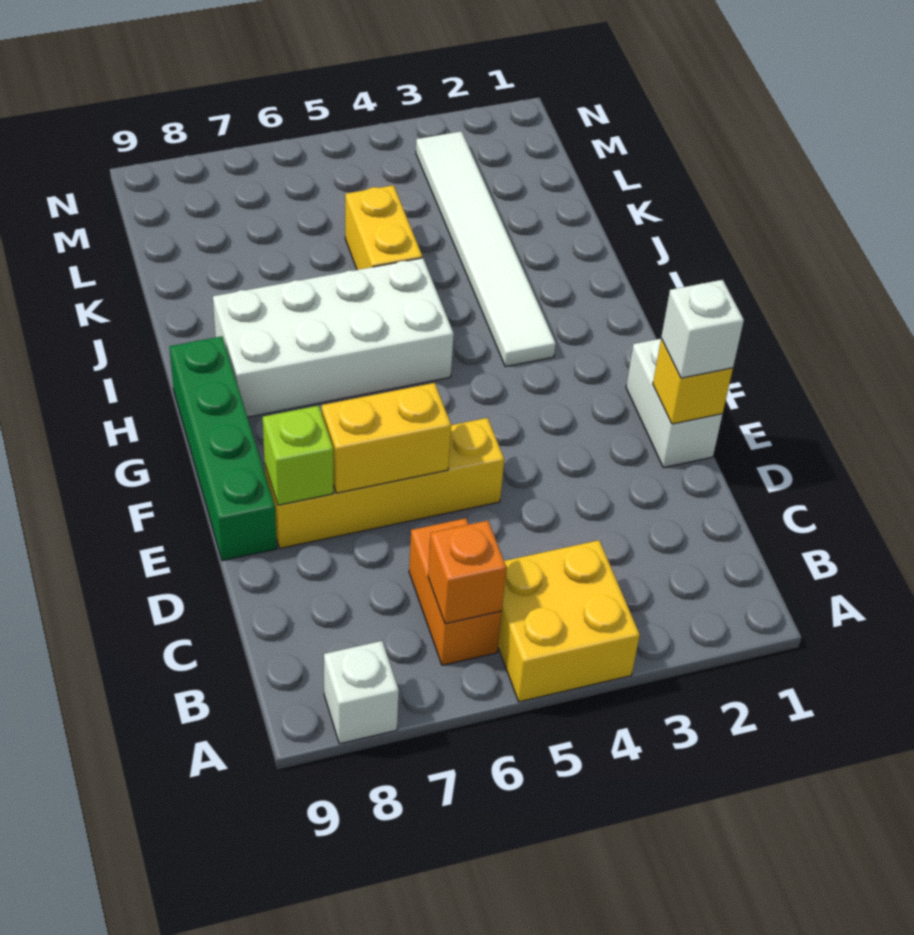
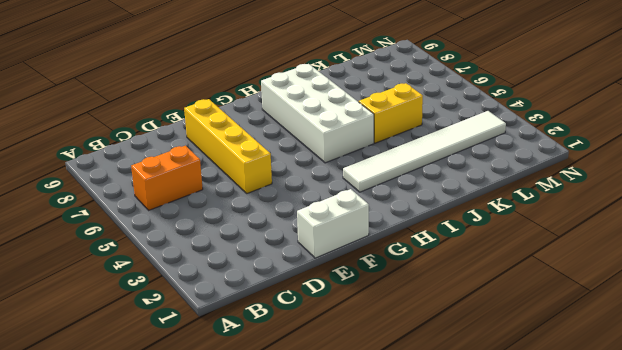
none -> yellow 2x2 brick [498,540,640,702]
none -> white 1x1 brick [324,641,399,744]
none -> green 1x4 brick [170,336,277,561]

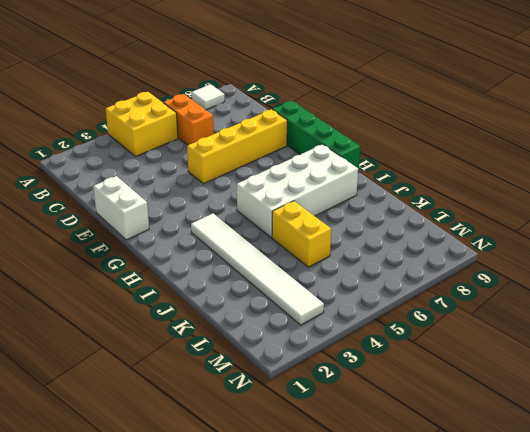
white 1x1 tile [192,84,225,110] -> white 1x1 brick [324,641,399,744]
none -> orange 1x1 brick [428,521,507,624]
none -> yellow 1x1 brick [653,339,733,424]
none -> yellow 1x2 brick [322,383,451,493]

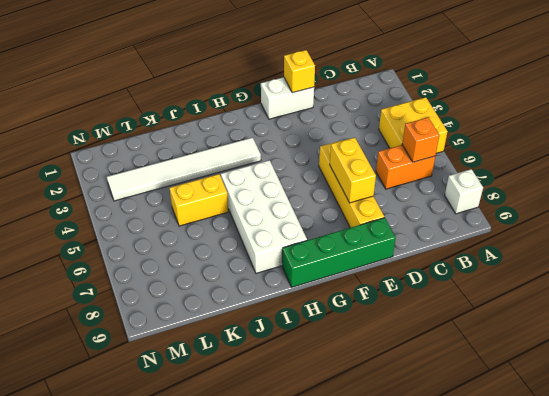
none -> lime 1x1 brick [263,406,333,505]
none -> white 1x1 brick [661,280,744,378]

